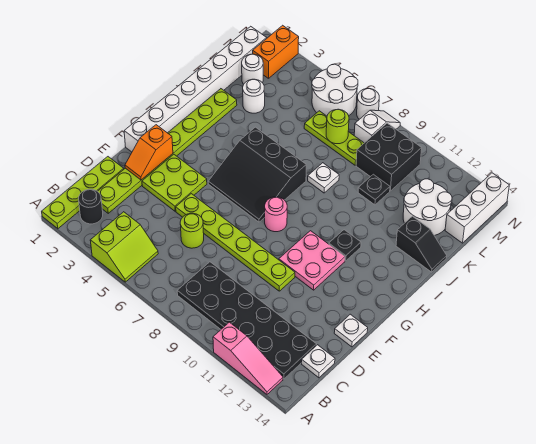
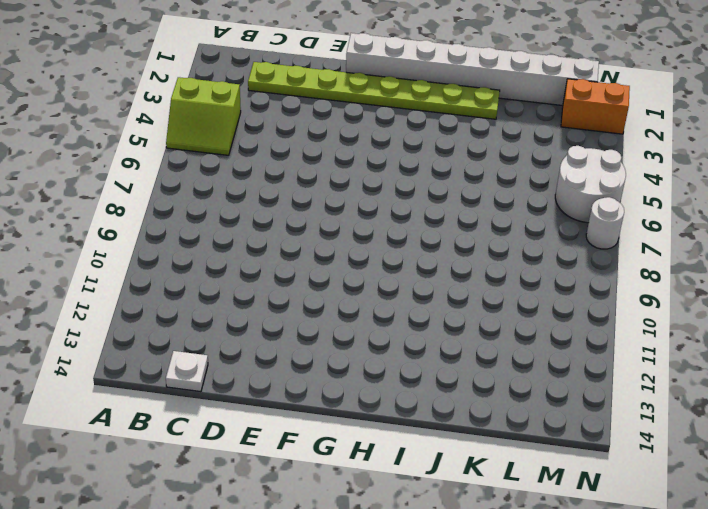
none -> lime 1x4 plate [42,157,124,229]
none -> pink 1x3 slope [213,322,283,394]
none -> black 1x1 round brick [79,189,103,224]
none -> black 2x6 plate [177,262,317,379]

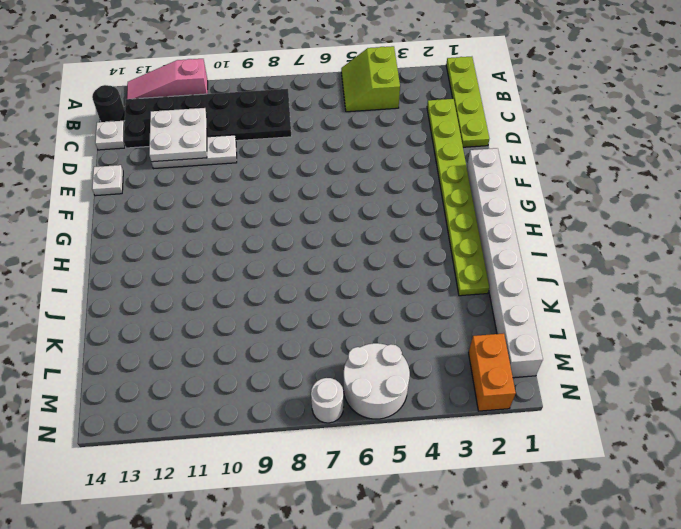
black 1x1 round brick [92,85,125,122] -> black 1x1 round brick moved to [79,189,103,224]
white 2x2 plate [149,108,207,162] -> none
white 1x3 plate [151,135,237,169] -> none
none -> lime 1x1 round brick [180,213,204,248]
none -> lime 2x2 plate [142,154,207,211]
none -> lime 1x6 plate [176,194,295,291]
none -> pink 2x2 plate [279,231,345,290]

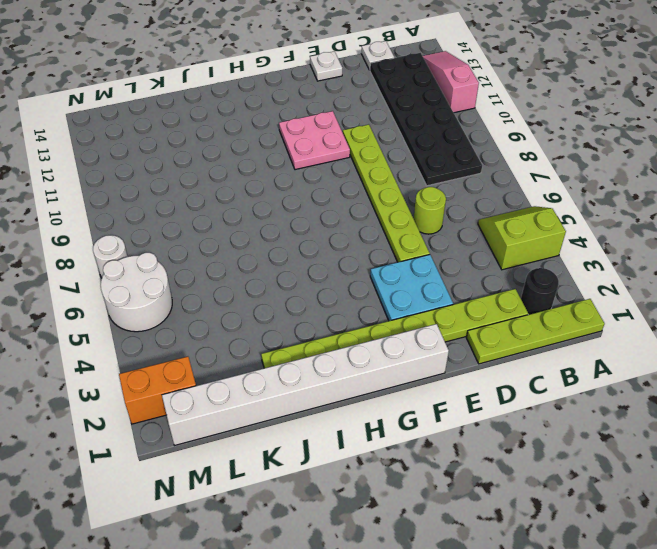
cyan 2x2 plate [370,255,453,321] -> lime 2x2 plate [142,154,207,211]
none -> black 3x3 slope [208,127,306,222]
none -> pink 1x1 round brick [265,197,287,232]
none -> black 1x1 plate [329,230,361,261]
none -> white 1x1 plate [308,163,339,193]

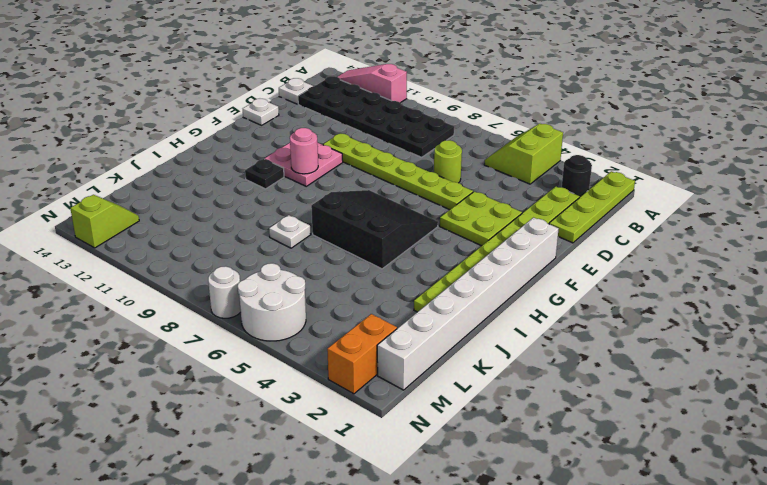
pink 1x1 round brick [290,128,318,174] -> pink 1x1 round brick moved to [265,197,287,232]
lime 1x2 slope [70,195,139,248] -> none
none -> black 1x2 slope [396,216,447,272]
none -> white 1x1 round brick [243,79,265,113]
none -> black 1x1 plate [358,174,390,205]
none -> white 2x2 round brick [403,179,452,236]

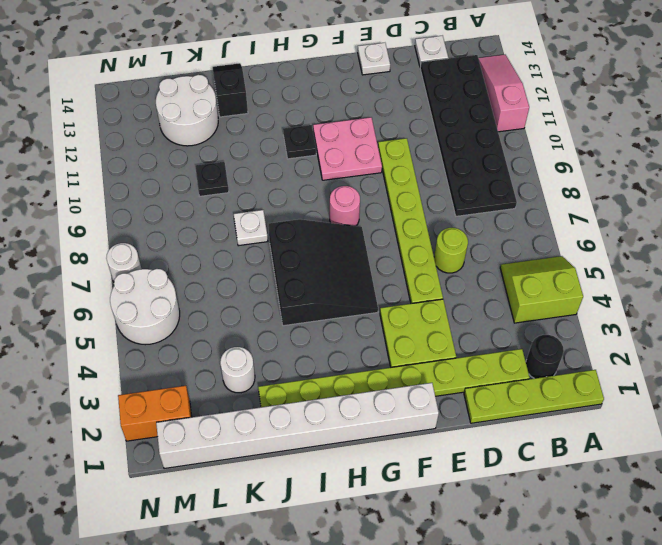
none -> white 1x1 round brick [242,54,263,84]
none -> lime 1x3 plate [304,111,364,165]
none -> black 2x2 brick [356,123,422,191]
none -> white 1x3 brick [445,173,509,243]

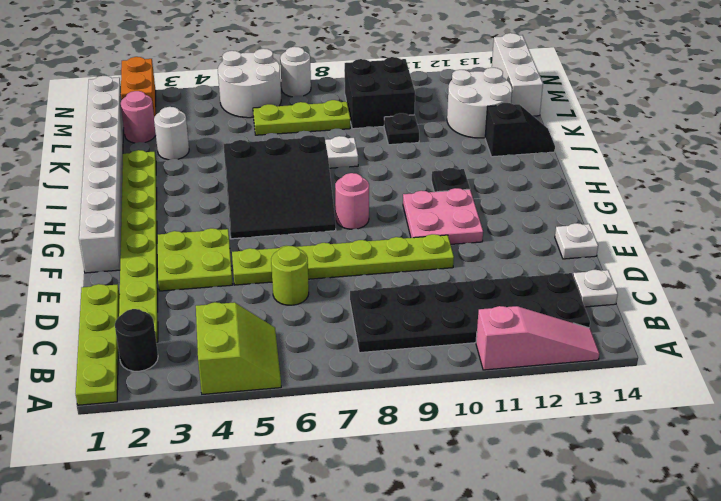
pink 1x1 round brick [121,91,156,143] -> white 1x1 round brick [242,54,263,84]
none -> white 1x2 slope [354,110,400,143]
none -> orange 1x2 slope [125,125,173,180]
none -> lime 1x1 round brick [326,109,349,144]

